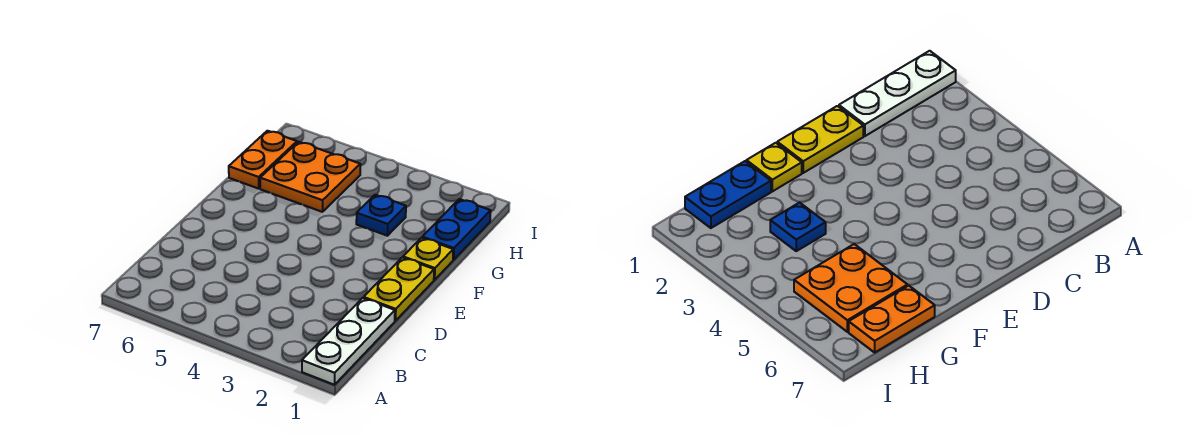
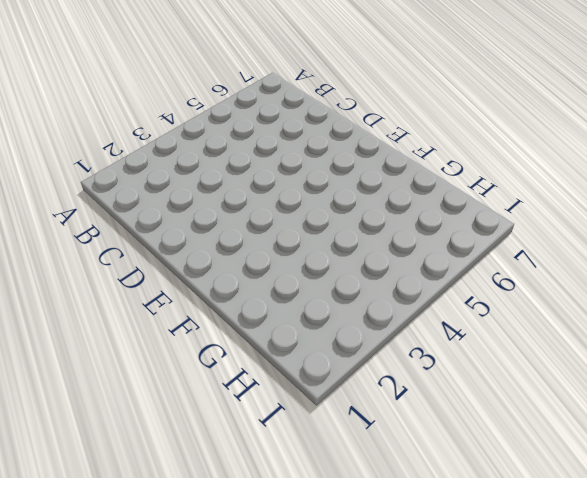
none -> white 1x3 plate [302,298,395,385]
none -> yellow 1x2 plate [364,257,434,321]

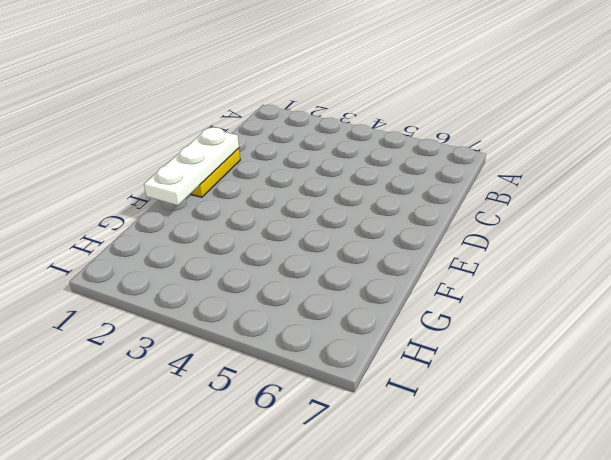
white 1x3 plate [144,127,239,205] -> white 1x3 plate moved to [302,298,395,385]
none -> yellow 1x1 plate [403,238,453,280]
none -> blue 1x2 plate [422,199,491,260]

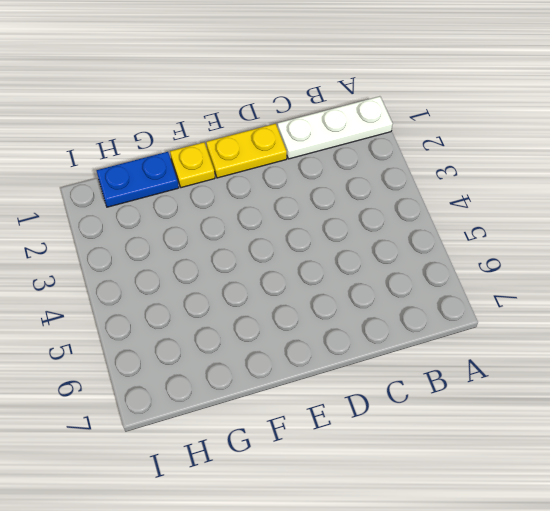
none -> blue 1x1 plate [356,195,406,236]
none -> orange 2x2 plate [260,142,360,212]

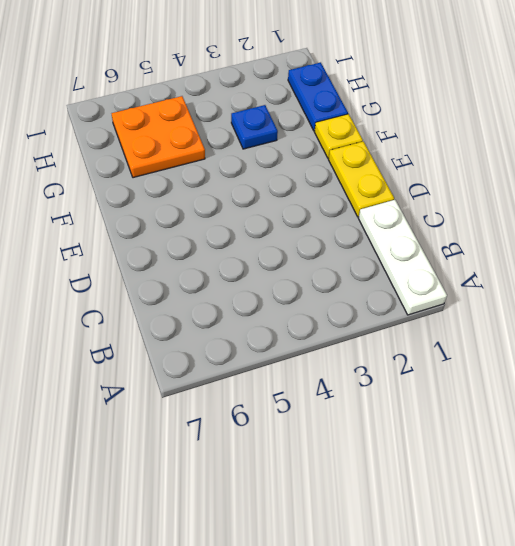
none -> orange 1x2 plate [229,131,297,189]

